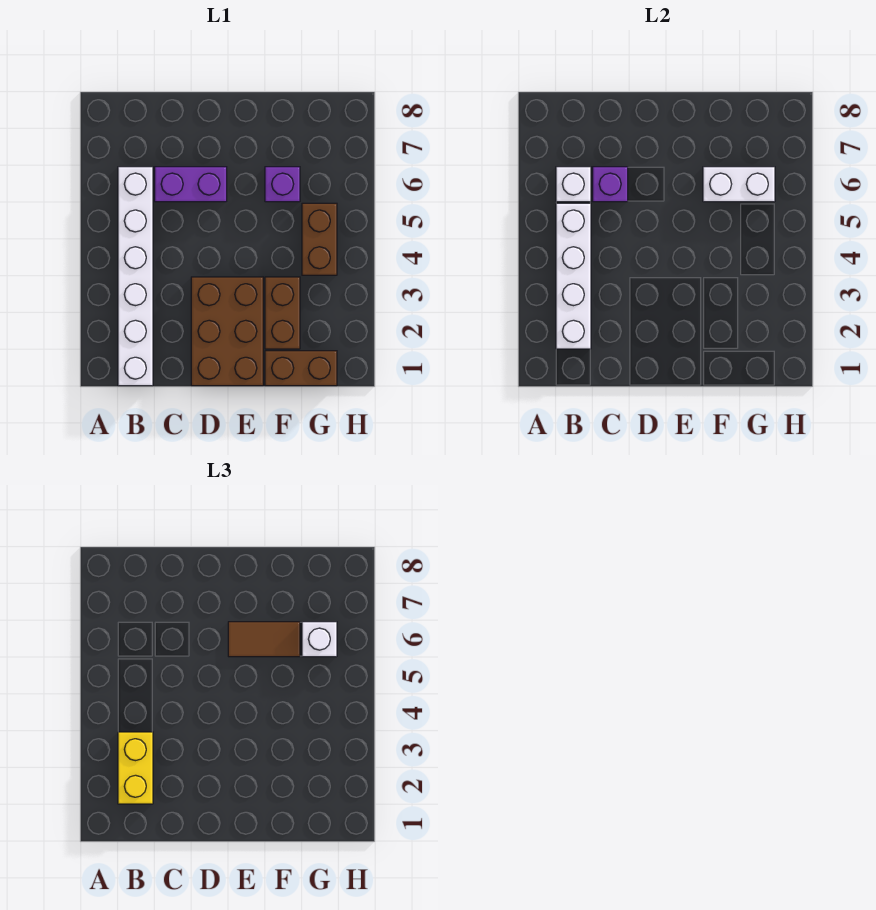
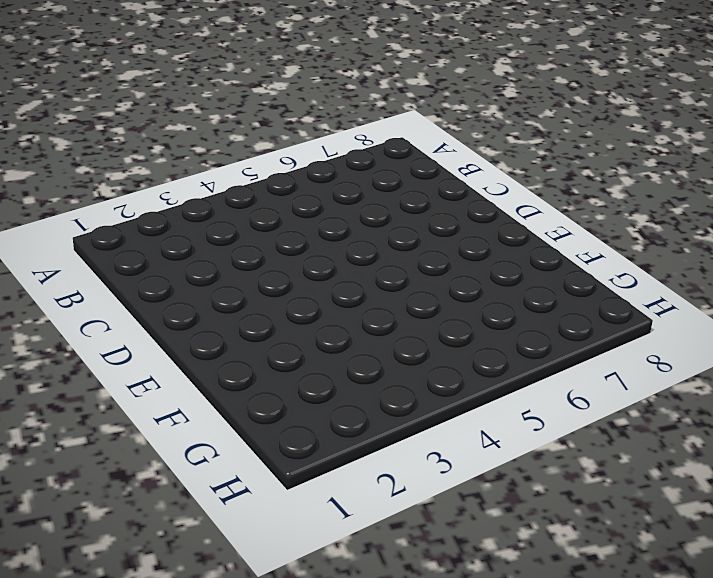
none -> white 1x6 brick [118,167,153,386]
none -> purple 1x2 brick [155,167,227,202]
none -> brown 2x3 brick [191,277,263,386]

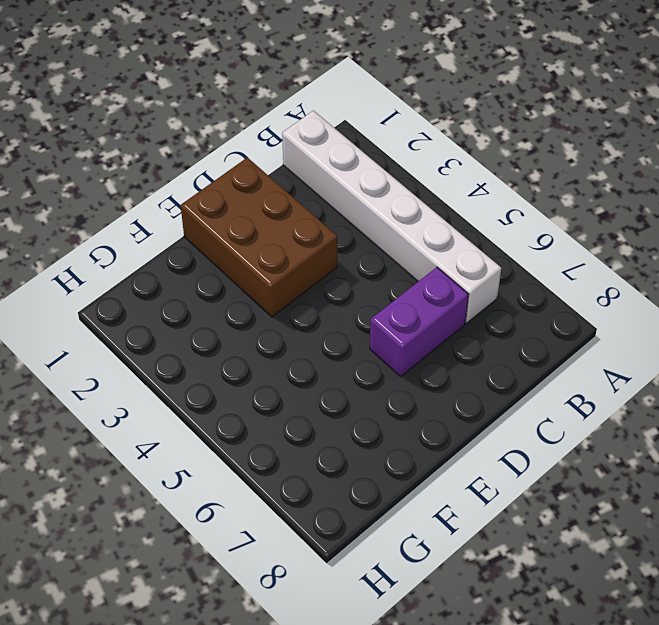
none -> brown 1x2 brick [265,351,337,386]
none -> brown 1x2 brick [265,277,300,349]
none -> purple 1x1 brick [265,167,300,202]

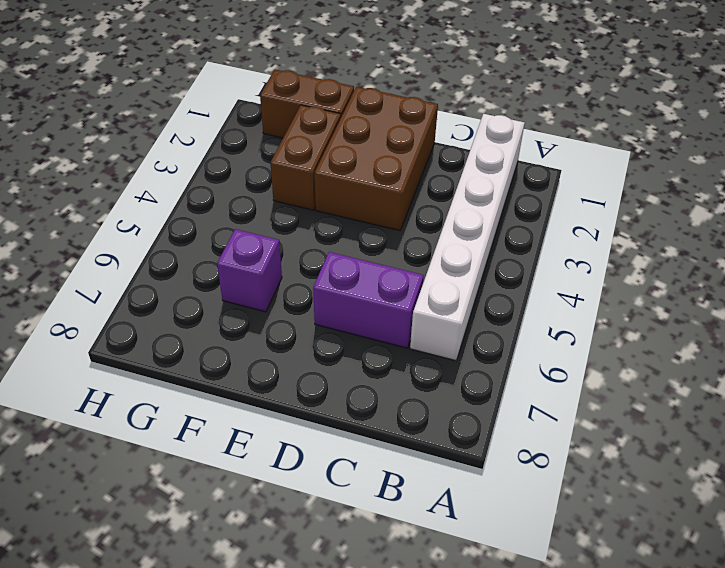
none -> brown 1x2 brick [302,203,337,275]
none -> white 1x4 brick [556,203,591,349]
none -> white 1x1 brick [556,167,591,202]

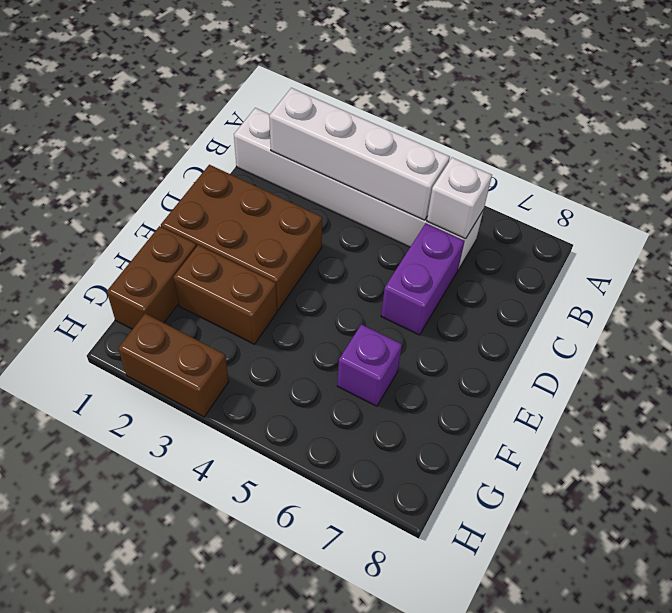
brown 1x2 brick [118,314,229,417] -> brown 1x2 brick moved to [302,203,337,275]
none -> purple 1x1 brick [593,167,628,202]
none -> white 1x2 brick [703,167,775,202]
none -> yellow 1x2 brick [118,732,153,804]

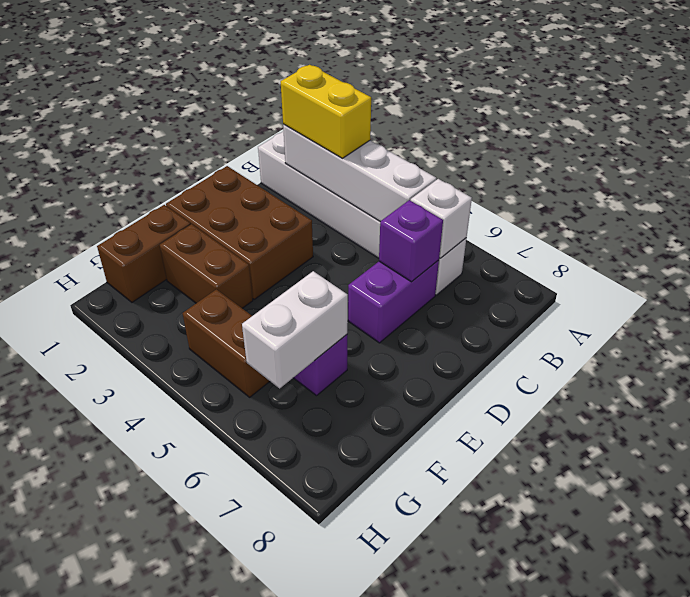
none -> brown 1x2 tile [228,622,300,657]
none -> white 1x1 brick [302,622,337,657]

